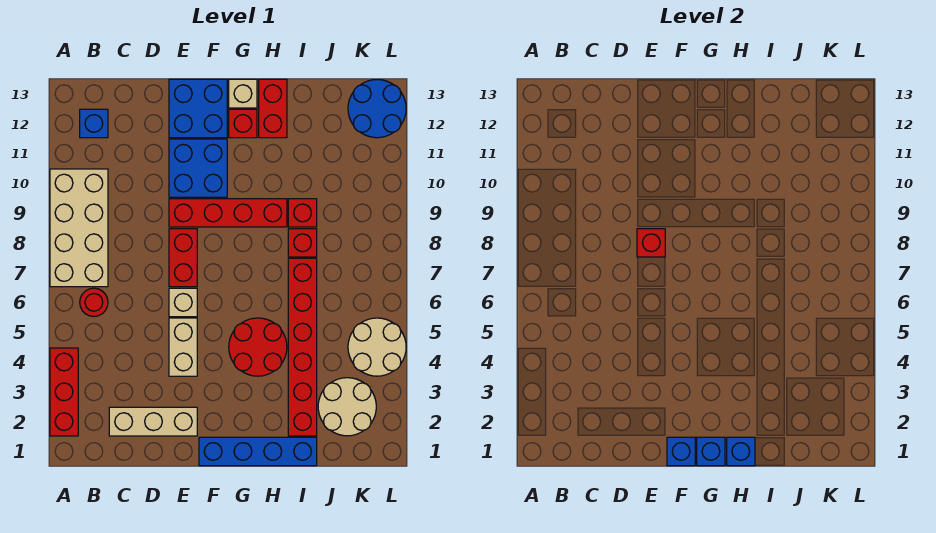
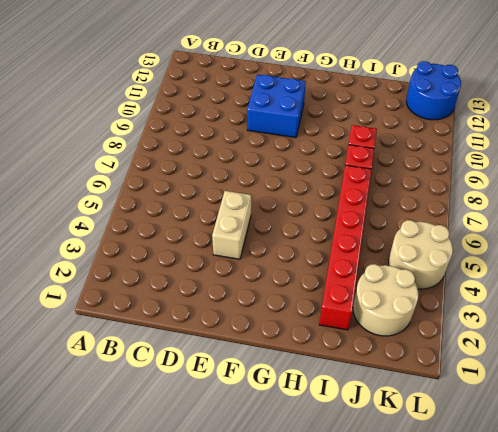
none -> red 1x3 brick [50,348,78,436]
none -> tan 2x4 brick [50,169,108,287]
none -> red 1x1 round brick [80,288,108,317]

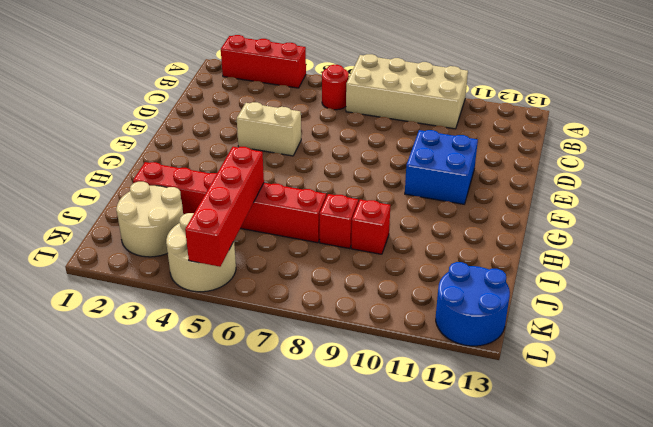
red 1x4 brick [185,147,264,267] -> red 1x4 brick moved to [169,199,287,227]
none -> blue 1x1 brick [80,109,108,138]
none -> tan 1x3 brick [109,407,197,436]
none -> tan 1x1 brick [169,288,197,317]

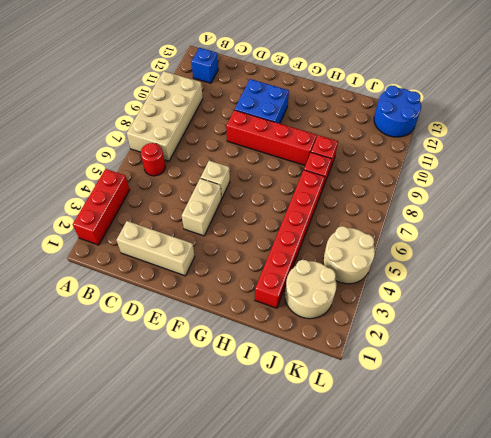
none -> red 1x2 brick [169,229,197,287]
none -> blue 2x2 brick [169,79,227,138]
none -> blue 1x4 brick [199,437,317,466]

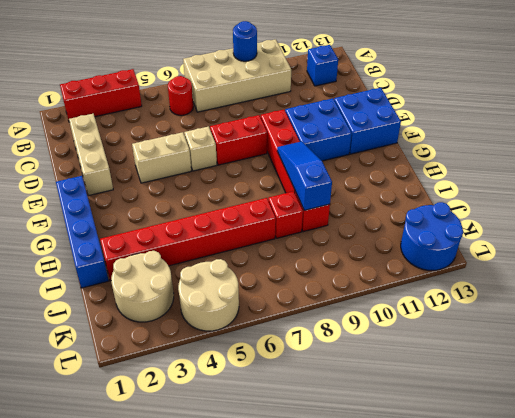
blue 1x1 round brick [233,21,257,61] -> none
blue 1x3 slope [277,141,332,210] -> none
none -> red 2x2 round brick [229,318,287,376]
none -> red 1x1 brick [229,109,257,138]
none -> tan 1x1 brick [229,79,257,108]

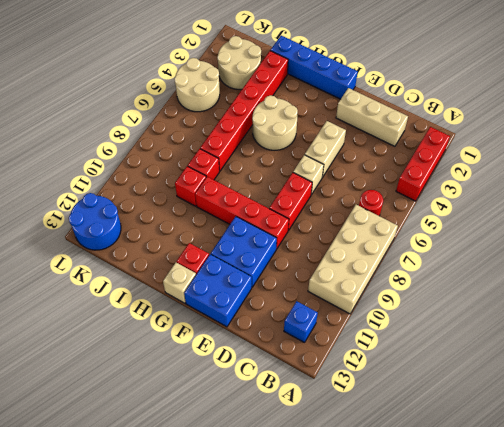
tan 2x2 round brick [252,95,298,150] -> red 2x2 round brick [229,318,287,376]
none -> red 1x2 brick [259,79,287,138]
none -> red 1x1 brick [637,229,665,257]
none -> blue 1x1 brick [667,437,695,466]

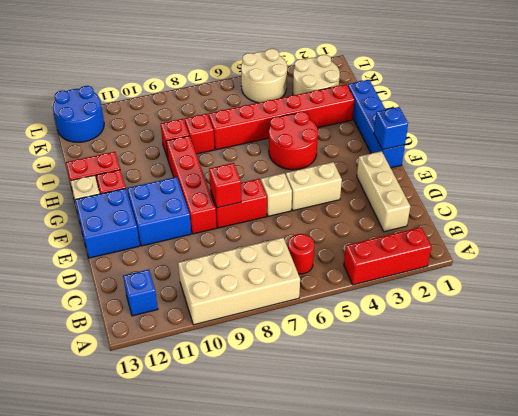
none -> blue 1x1 brick [697,437,725,466]
none -> blue 1x1 brick [727,437,755,466]

